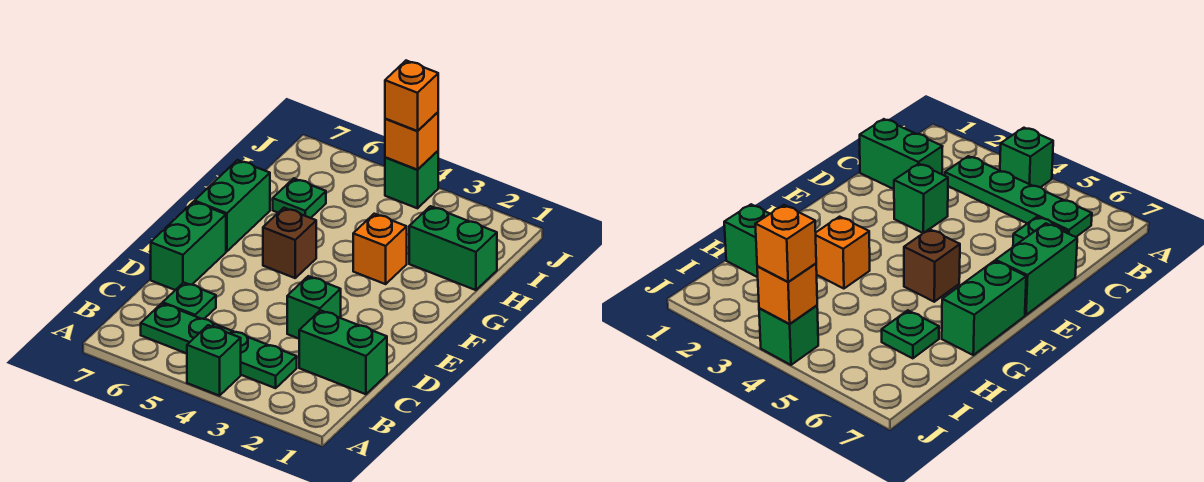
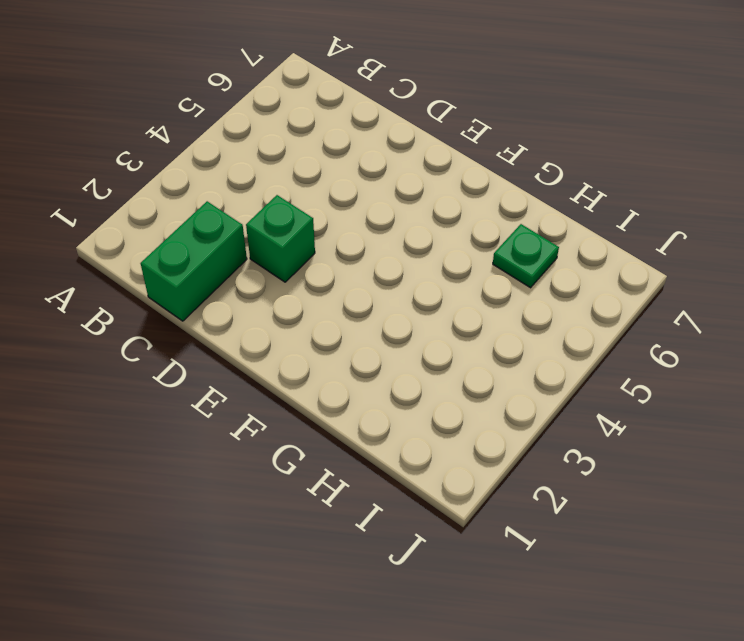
none -> green 1x1 brick [187,325,241,396]
none -> green 1x4 plate [141,303,297,388]
none -> green 1x1 plate [163,282,216,319]

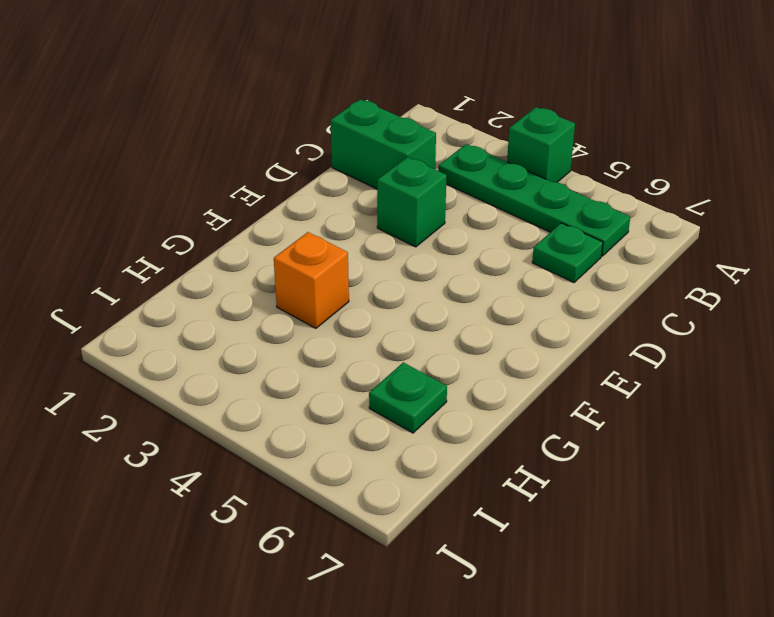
none -> green 1x2 brick [151,202,226,290]
none -> brown 1x1 brick [263,208,316,278]
none -> green 1x2 brick [195,160,270,251]

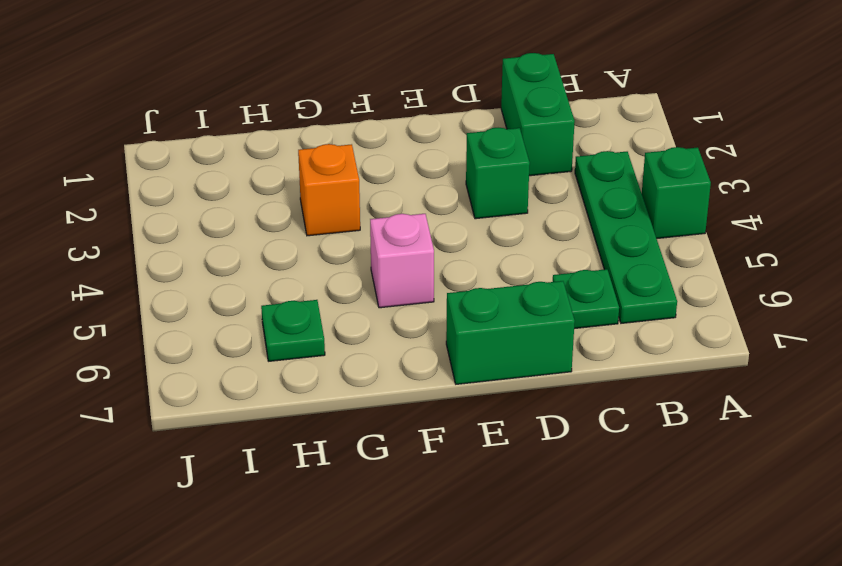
pink 1x1 brick [370,214,434,308] -> brown 1x1 brick [263,208,316,278]
none -> green 1x2 brick [195,160,270,251]
none -> green 1x2 brick [409,206,497,290]
none -> green 1x1 brick [385,151,438,208]

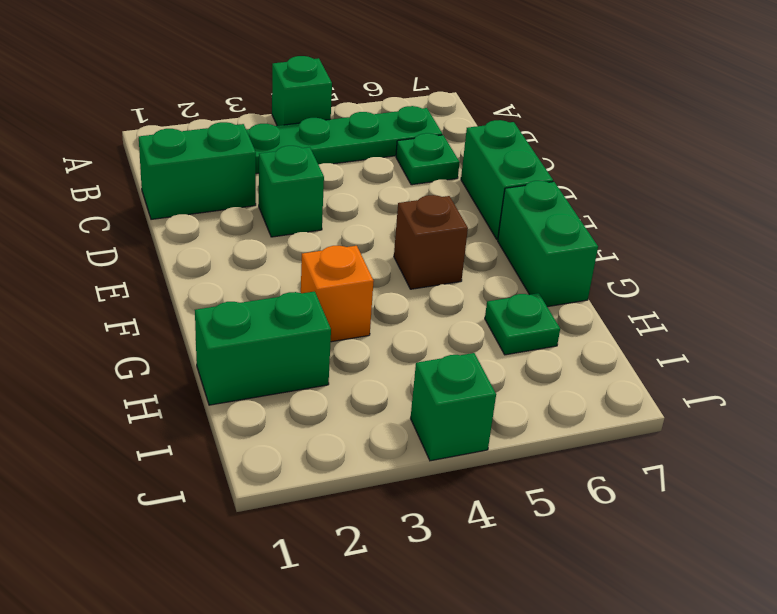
none -> orange 1x1 brick [385,112,438,170]
none -> orange 1x1 brick [385,61,438,131]

